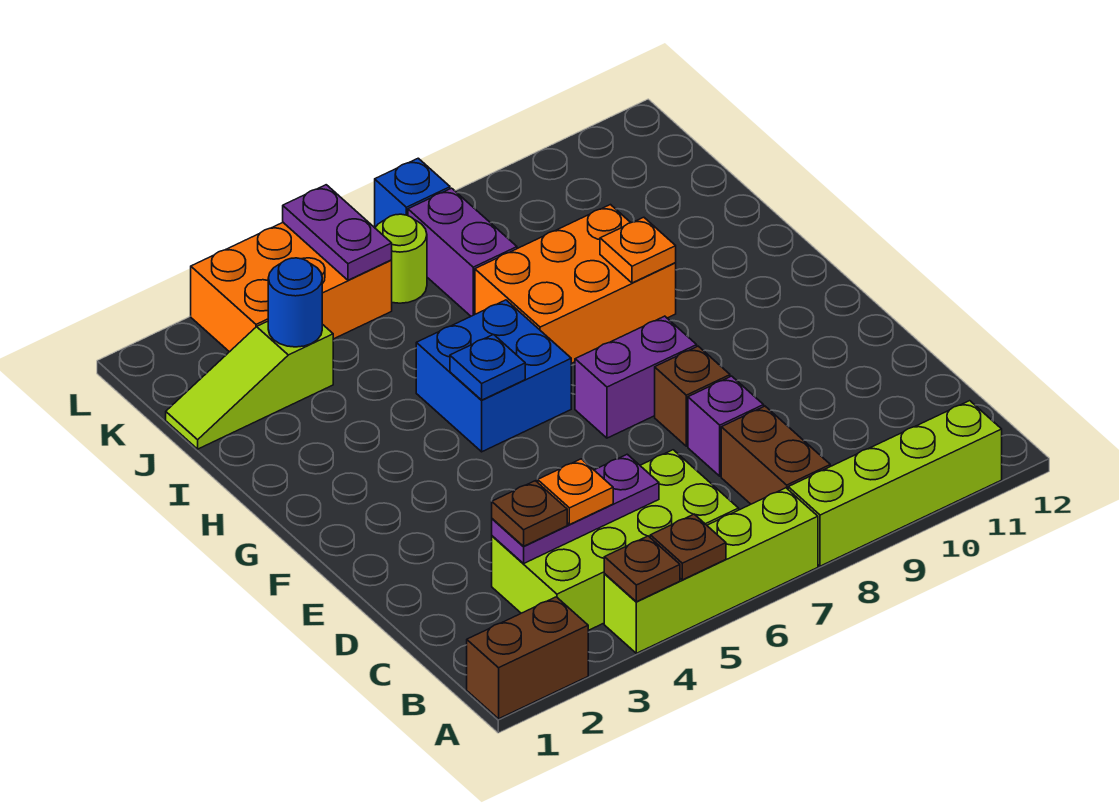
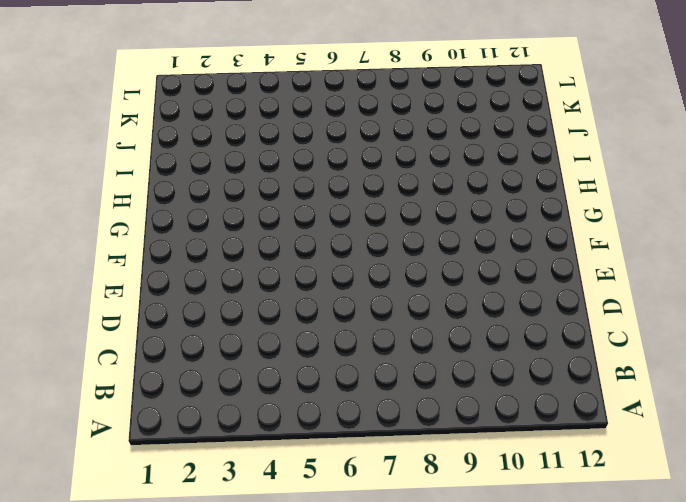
none -> brown 1x2 brick [467,597,588,719]
none -> lime 1x4 brick [604,488,818,653]
none -> lime 1x4 brick [788,401,1002,566]

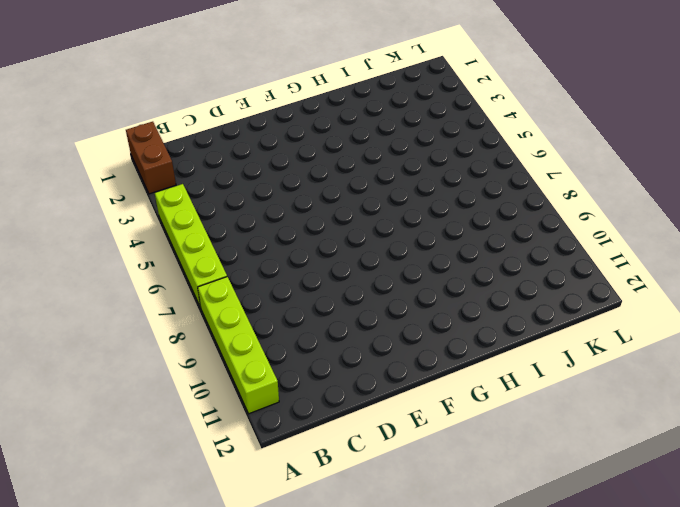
none -> lime 2x4 brick [492,450,739,630]
none -> brown 1x2 brick [721,406,830,504]
none -> purple 1x1 brick [688,376,764,476]

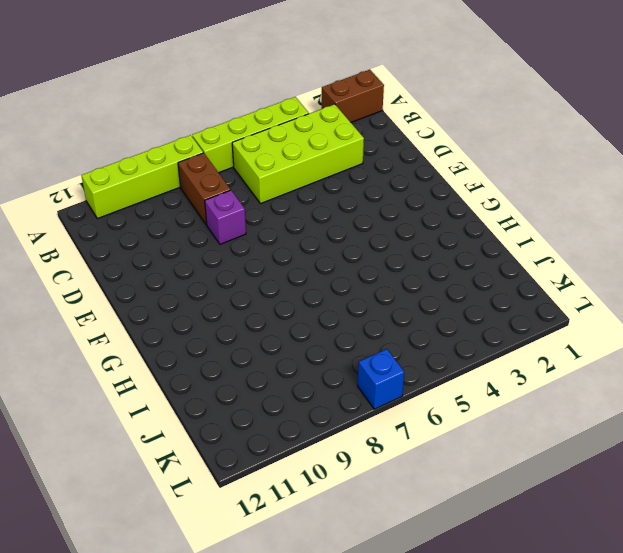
none -> brown 1x1 brick [655,346,730,446]
none -> purple 1x2 brick [575,316,697,438]
none -> blue 2x2 brick [416,300,571,452]

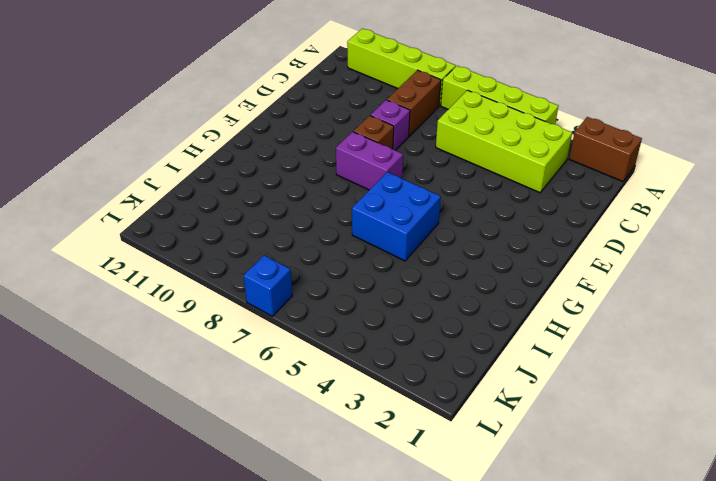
none -> orange 2x3 brick [475,205,676,364]
none -> lime 1x3 slope [166,321,333,449]
none -> purple 1x2 brick [408,188,517,316]

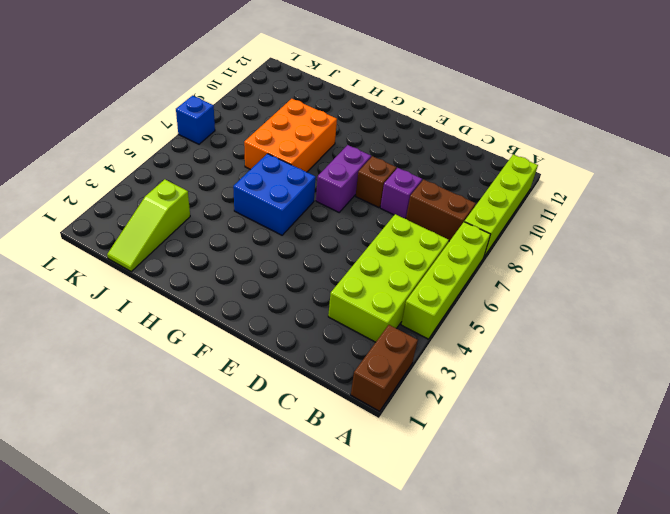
none -> purple 1x2 brick [408,188,517,316]
none -> orange 2x3 brick [191,223,392,352]
none -> lime 1x1 round brick [375,214,427,303]

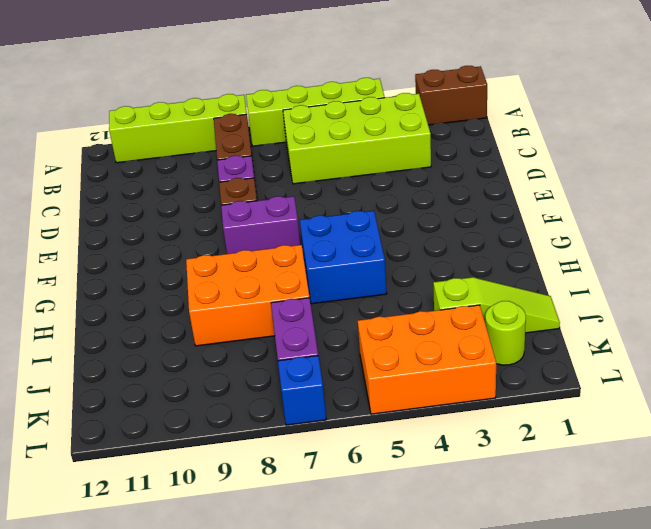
lime 1x1 round brick [485,301,526,365] -> lime 1x1 round brick moved to [375,214,427,303]
none -> brown 1x1 plate [604,536,680,602]
none -> brown 1x1 plate [650,514,726,580]
none -> purple 1x3 plate [492,454,659,563]

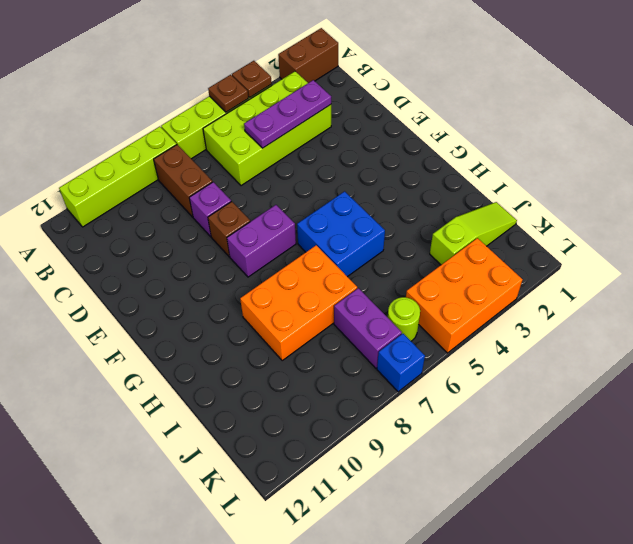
none -> blue 1x1 plate [450,335,525,400]
none -> orange 1x1 plate [600,217,676,283]
none -> blue 1x1 round brick [268,258,322,347]

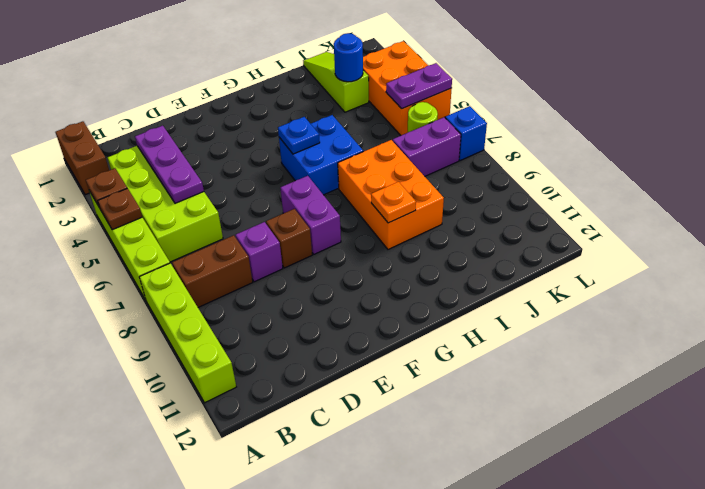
none -> brown 1x1 plate [492,481,567,546]
none -> orange 1x1 plate [538,459,613,525]

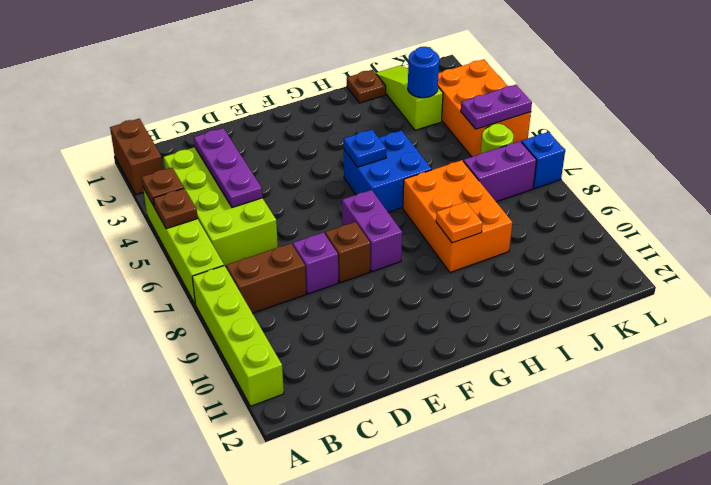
brown 1x1 plate [347,70,386,103] -> brown 1x1 plate moved to [492,481,567,546]
none -> orange 1x1 plate [538,459,613,525]

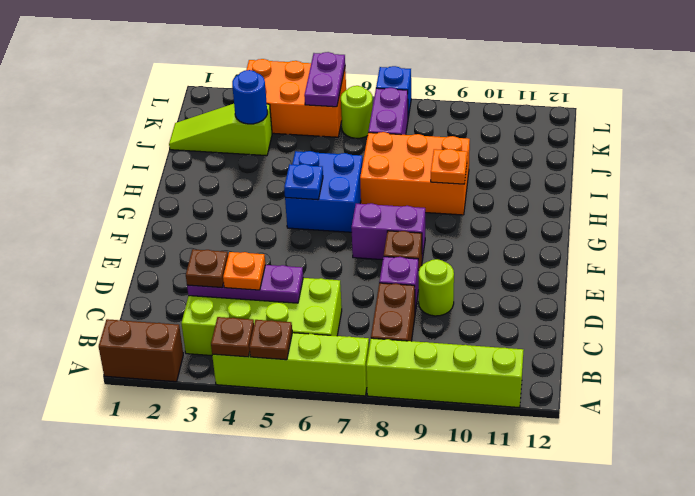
lime 1x1 round brick [419,259,454,316] -> none

